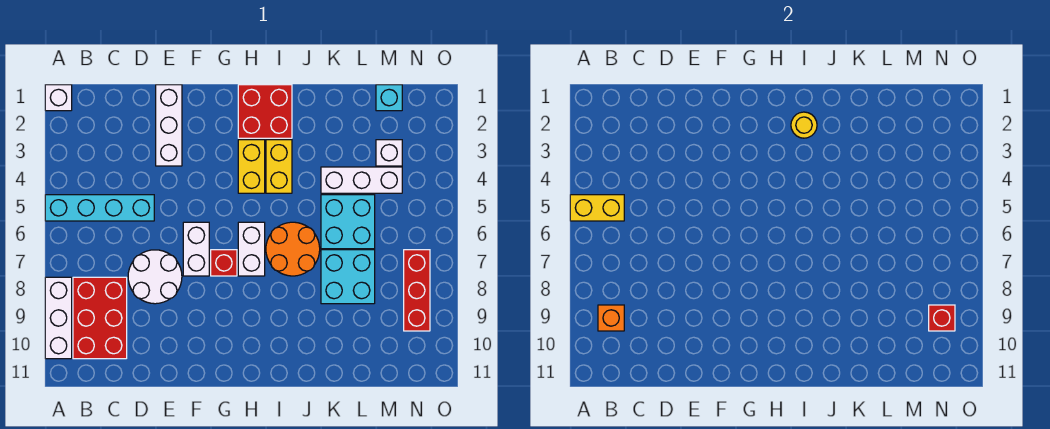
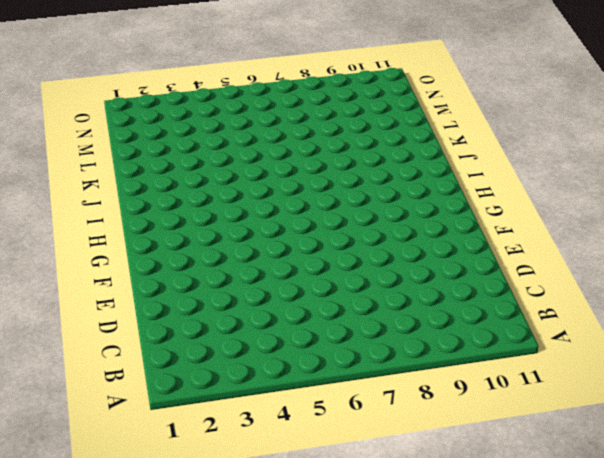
none -> white 1x1 brick [45,85,72,111]
none -> cyan 1x4 brick [45,195,154,221]
none -> white 1x3 brick [45,277,72,359]

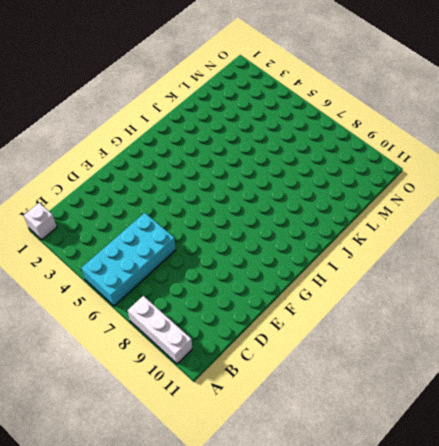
cyan 2x4 brick [81,213,176,306] -> cyan 1x4 brick [45,195,154,221]
none -> red 2x3 brick [73,277,127,359]
none -> white 2x2 round brick [128,250,182,304]
none -> white 1x3 brick [156,85,182,166]

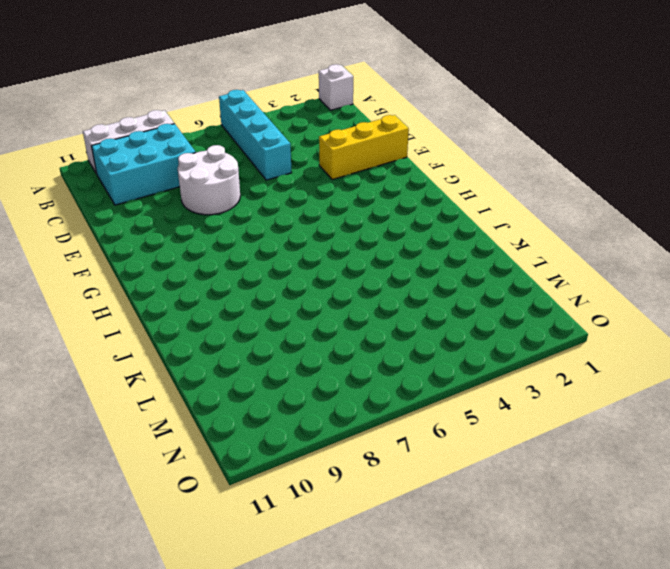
cyan 2x3 brick [91,124,196,205] -> red 2x3 brick [73,277,127,359]
yellow 1x3 brick [319,115,409,180] -> white 1x3 brick [156,85,182,166]
none -> white 1x2 brick [183,222,209,276]
none -> red 1x1 brick [211,250,237,276]
none -> red 2x2 brick [238,85,292,138]

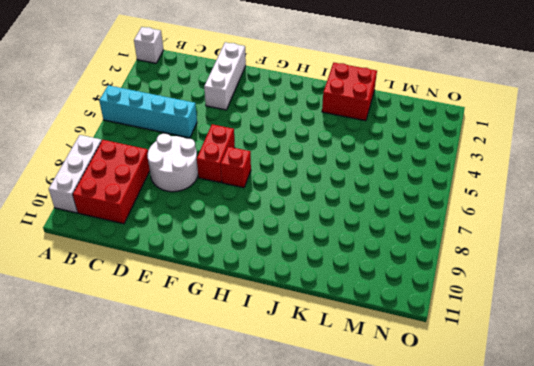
red 1x2 brick [197,124,235,183] -> white 1x2 brick [183,222,209,276]
red 2x2 brick [322,63,377,121] -> red 2x2 brick moved to [238,85,292,138]
none -> yellow 1x2 brick [238,140,265,193]
none -> white 1x2 brick [238,222,265,276]
none -> yellow 1x2 brick [266,140,292,193]

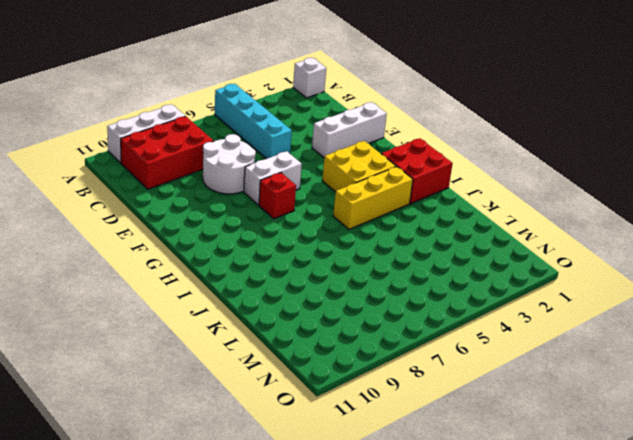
yellow 2x2 brick [322,141,396,192] -> yellow 1x2 brick [238,140,265,193]
yellow 1x3 brick [333,167,413,229] -> yellow 1x2 brick [266,140,292,193]
none -> white 1x2 brick [238,222,265,276]
none -> orange 2x2 round brick [266,222,320,276]
none -> white 1x3 brick [321,167,402,193]

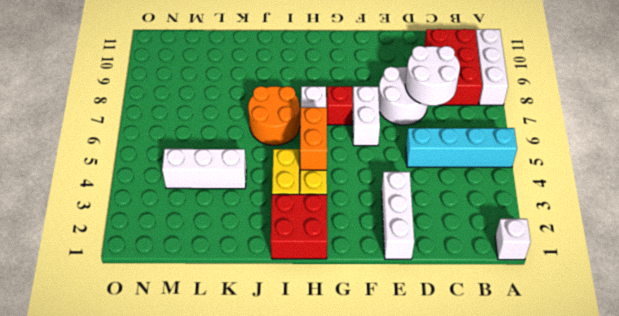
white 2x2 round brick [405,46,460,106] -> none
orange 1x2 brick [300,107,327,170] -> none
none -> cyan 2x2 brick [321,195,375,249]
none -> cyan 2x2 brick [321,250,375,304]
none -> cyan 1x1 brick [376,85,402,111]

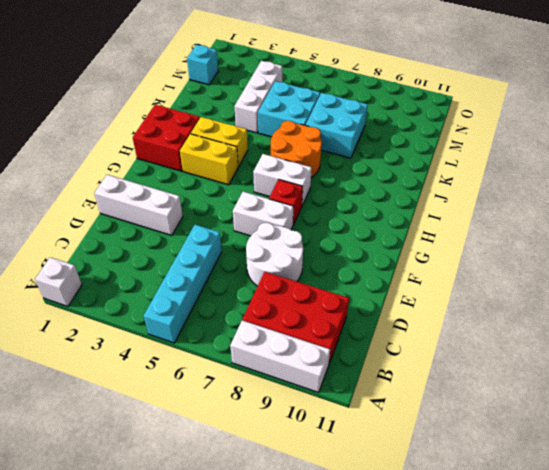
none -> white 1x1 brick [376,140,402,166]
none -> red 1x3 brick [404,250,430,331]
none -> yellow 1x2 brick [570,195,624,221]

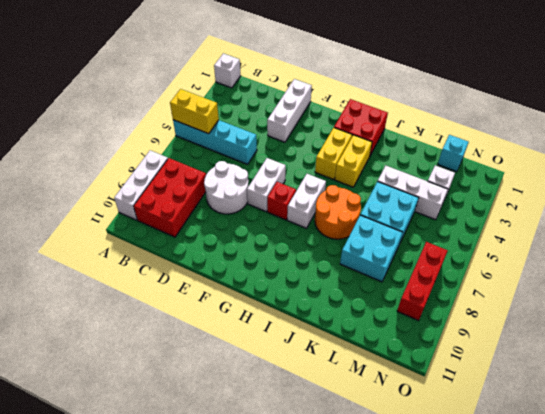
none -> orange 1x1 brick [598,305,624,331]
none -> yellow 1x1 round brick [791,112,817,138]
none -> red 1x1 brick [929,305,955,331]

